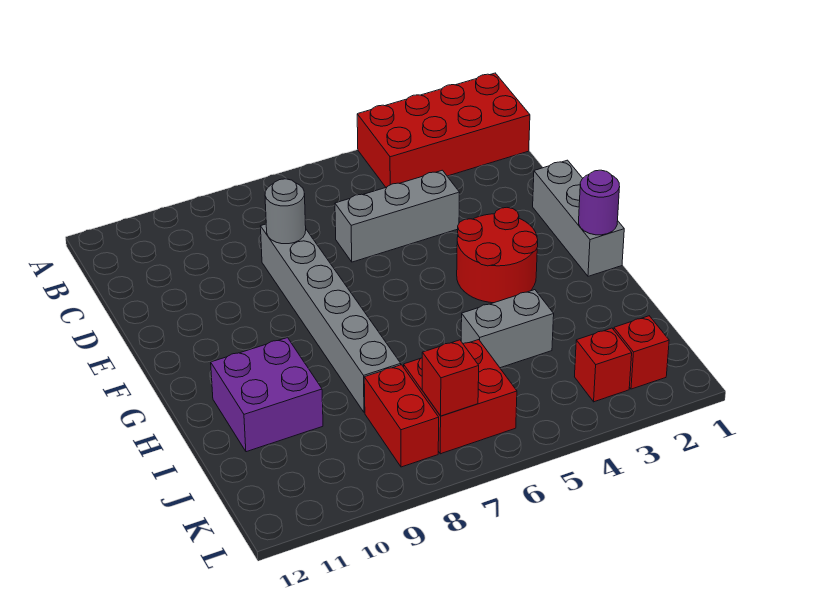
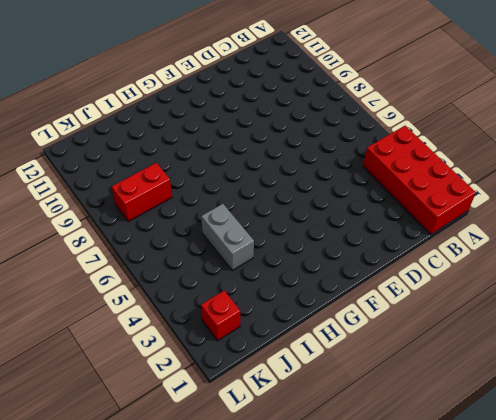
none -> grey 1x3 brick [335,170,460,262]
none -> grey 1x6 brick [260,224,401,413]
none -> grey 1x3 brick [533,160,624,276]

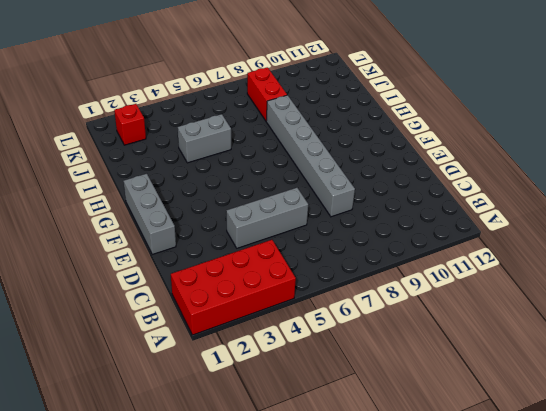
none -> red 2x2 round brick [457,208,538,303]
none -> purple 2x2 brick [211,338,323,452]
none -> red 2x2 brick [404,340,517,454]

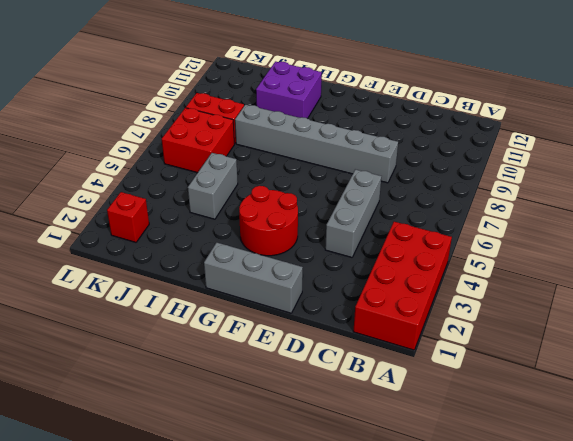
none -> red 1x1 brick [575,328,632,402]
none -> grey 1x1 round brick [265,179,306,244]
none -> purple 1x1 round brick [579,170,620,235]

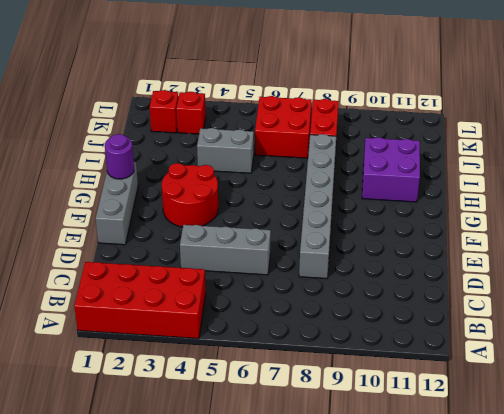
none -> grey 1x1 round brick [265,179,306,244]
none -> red 1x1 brick [422,340,479,416]

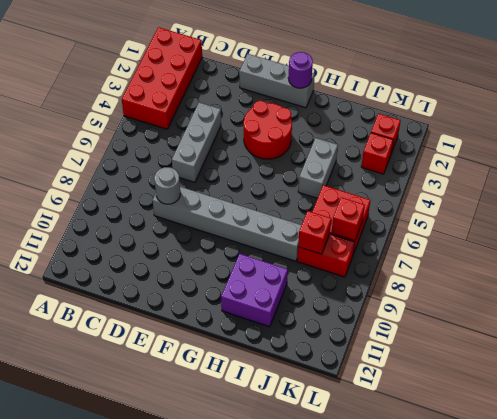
red 1x1 brick [298,211,331,254] -> none

